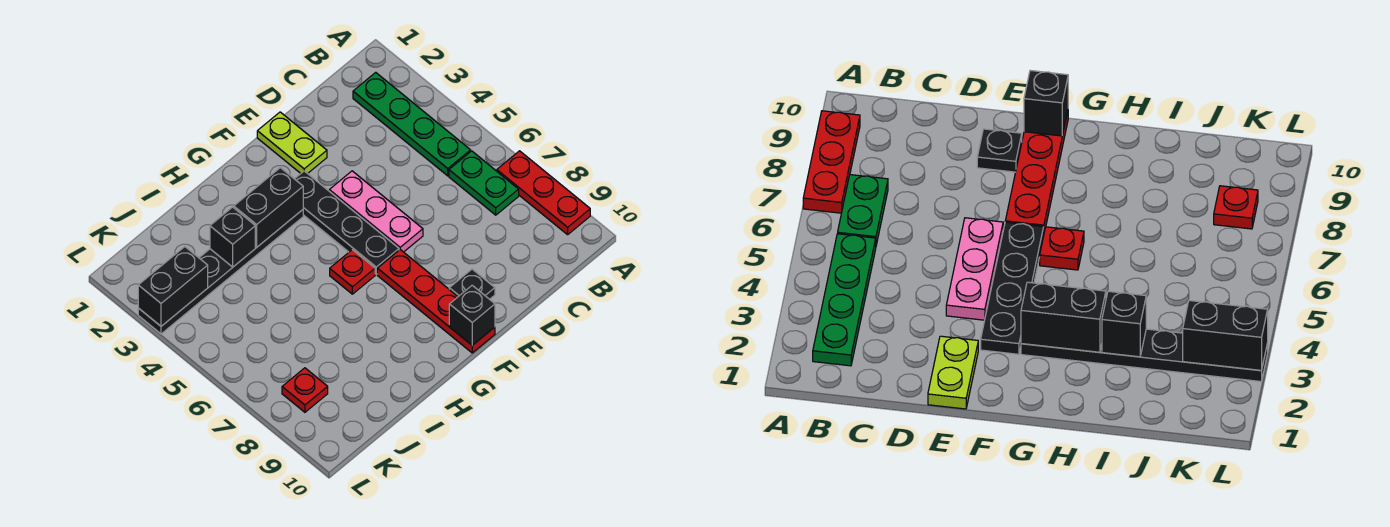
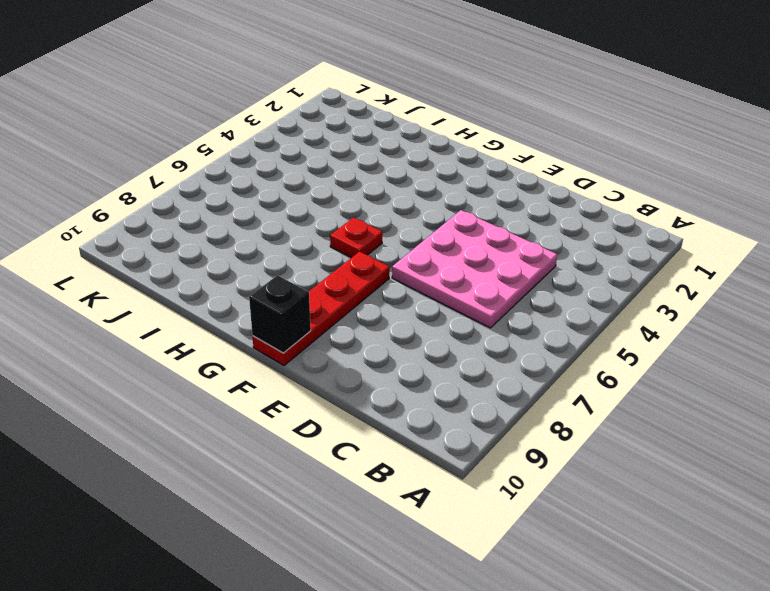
pink 3x3 plate [392,210,557,328] -> pink 1x3 plate [329,171,423,252]
none -> red 1x3 plate [497,151,590,235]
none -> green 1x4 plate [353,72,471,176]
none -> green 1x2 plate [449,151,519,215]

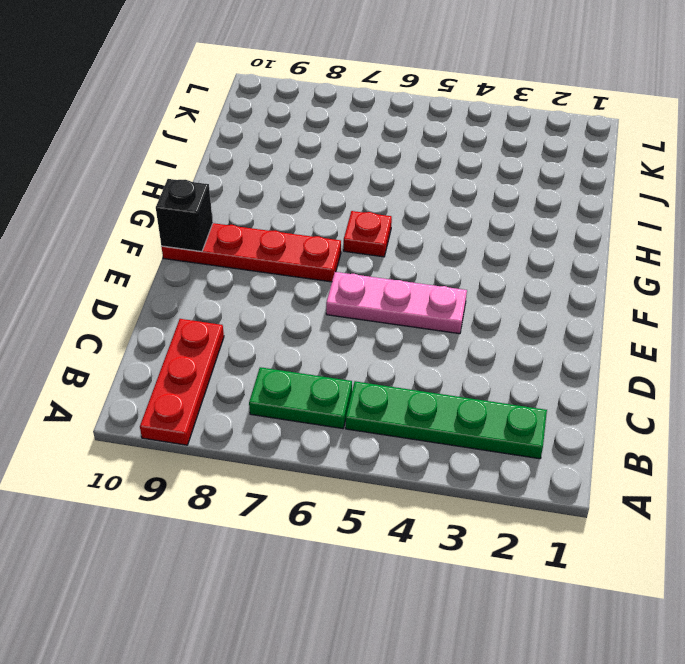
red 1x3 plate [140,319,224,445] -> red 1x3 plate turned to [497,151,590,235]
none -> lime 1x2 plate [257,112,327,174]
none -> black 1x1 plate [449,269,495,299]
none -> black 1x4 plate [295,171,399,274]

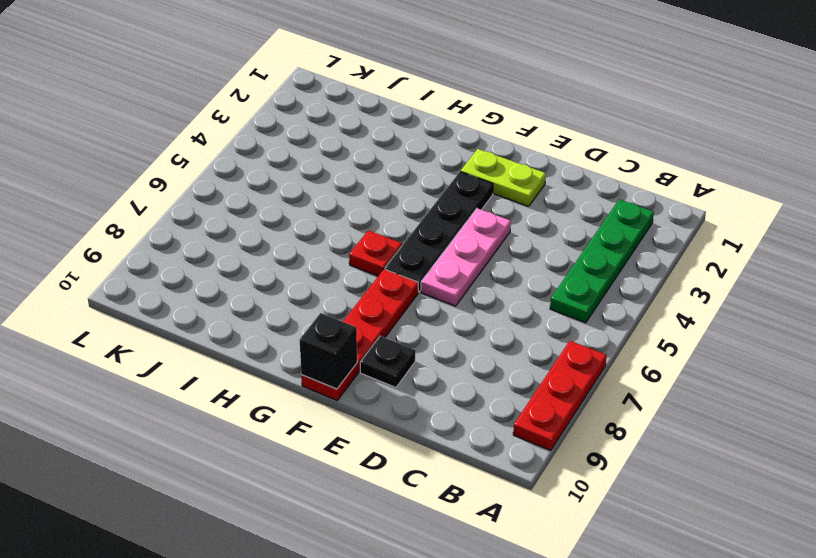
lime 1x2 plate [461,149,546,206] -> lime 1x2 plate turned to [257,112,327,174]
none -> green 1x2 plate [449,151,519,215]
none -> black 1x6 plate [138,210,303,334]
none -> red 1x1 plate [282,368,328,412]

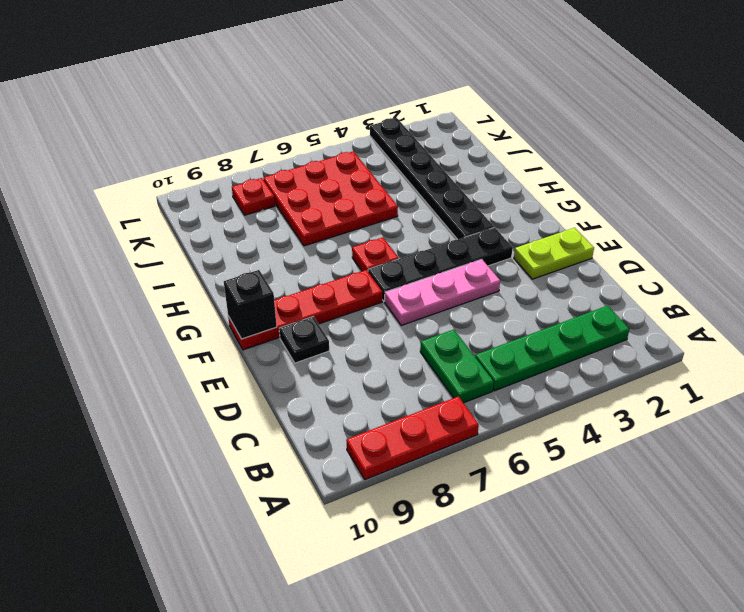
green 1x2 plate [420,330,494,403] -> green 1x2 plate turned to [449,151,519,215]
red 3x3 plate [263,151,398,246] -> none
none -> black 1x2 brick [234,168,303,247]
none -> black 1x1 brick [210,207,255,267]
none -> black 1x2 brick [138,247,208,326]

